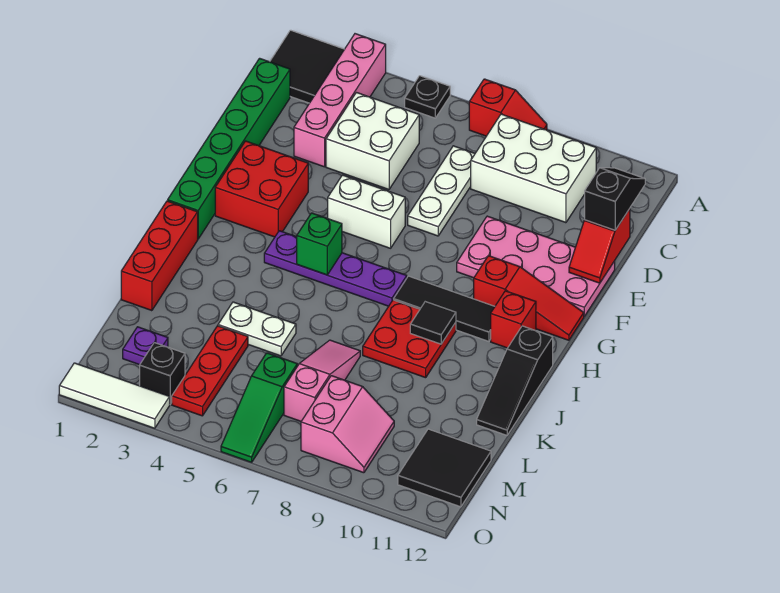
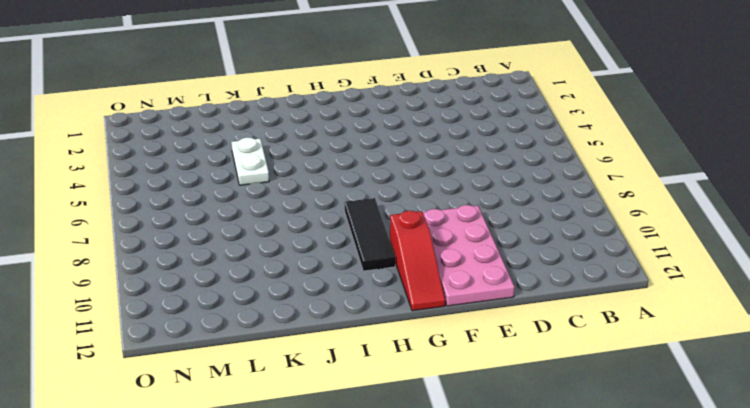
none -> black 2x2 tile [270,30,344,103]
none -> pink 1x4 brick [294,34,386,167]
none -> black 1x1 plate [405,76,450,118]
none -> red 1x2 slope [469,79,547,136]

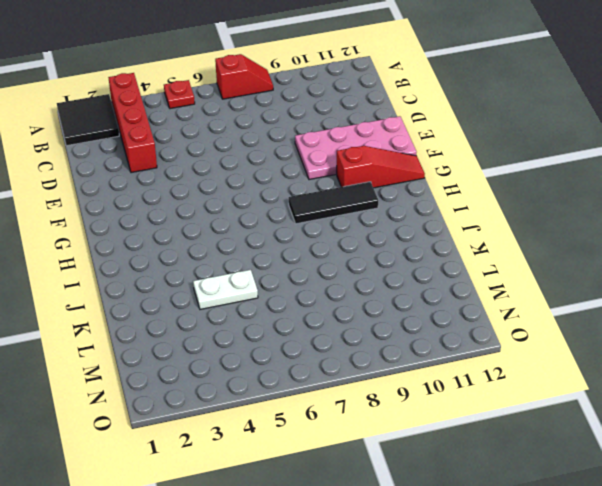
red 1x4 brick [108,73,157,173] -> pink 1x4 brick [294,34,386,167]
red 1x1 plate [164,80,195,109] -> black 1x1 plate [405,76,450,118]
none -> white 2x3 brick [471,114,596,223]
none -> green 1x6 brick [168,58,290,239]
none -> white 2x2 brick [326,93,419,189]
none -> white 1x3 plate [408,146,475,236]

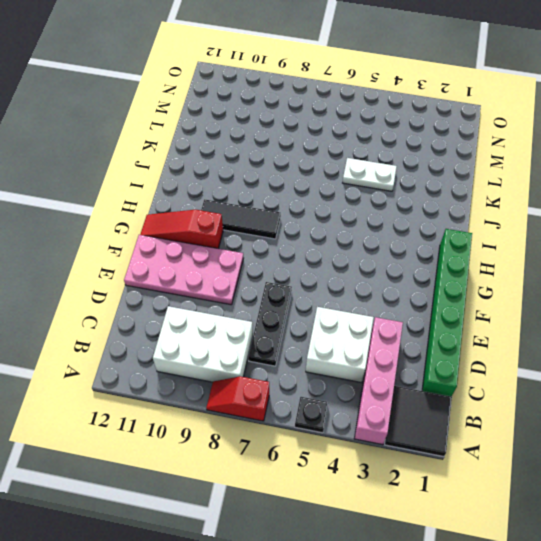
black 1x3 plate [248,282,292,366] -> white 1x3 plate [408,146,475,236]
none -> red 2x2 brick [215,141,308,237]
none -> white 1x2 brick [328,175,405,248]
none -> purple 1x4 plate [264,231,407,306]
none -> red 1x1 brick [491,291,536,348]

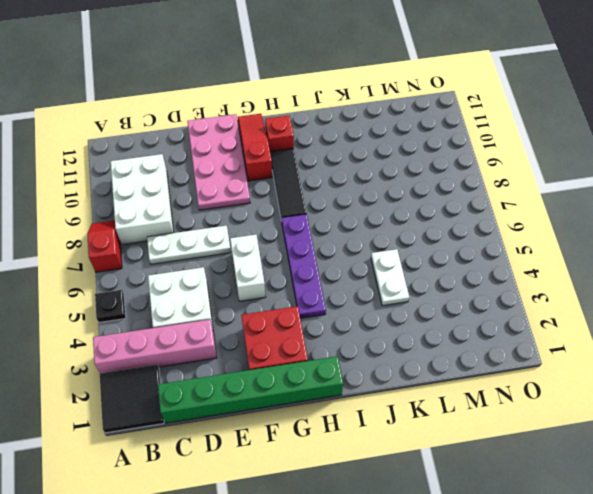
none -> red 1x3 brick [121,201,198,311]
none -> red 2x2 plate [363,300,456,378]
none -> black 1x3 slope [477,326,553,435]
none -> pink 1x3 slope [284,340,360,421]

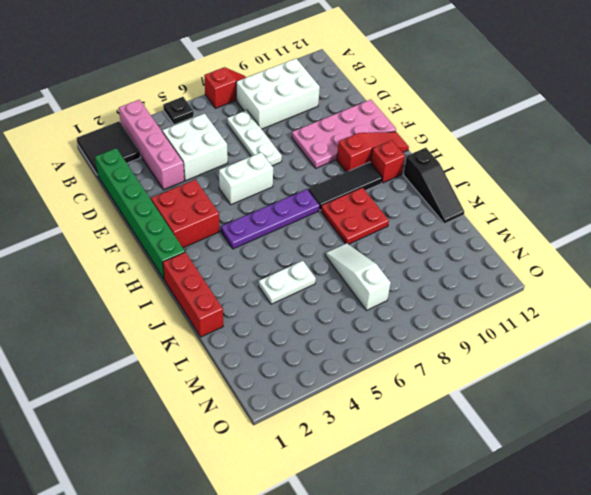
white 1x3 slope [326,243,391,310] -> pink 1x3 slope [284,340,360,421]
none -> red 1x3 plate [172,326,248,416]
none -> purple 1x1 plate [123,327,168,365]
none -> green 1x3 slope [221,353,297,462]
none -> pink 2x2 slope [301,376,394,473]

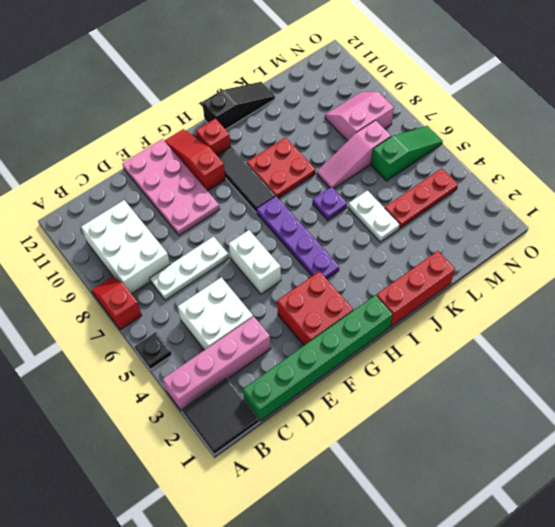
purple 1x1 plate [313,187,347,220] -> purple 1x1 plate moved to [123,327,168,365]
none -> black 2x2 tile [398,429,491,507]
none -> black 1x1 brick [140,343,185,404]
none -> white 1x3 tile [59,363,170,428]
none -> red 1x2 slope [569,209,630,283]

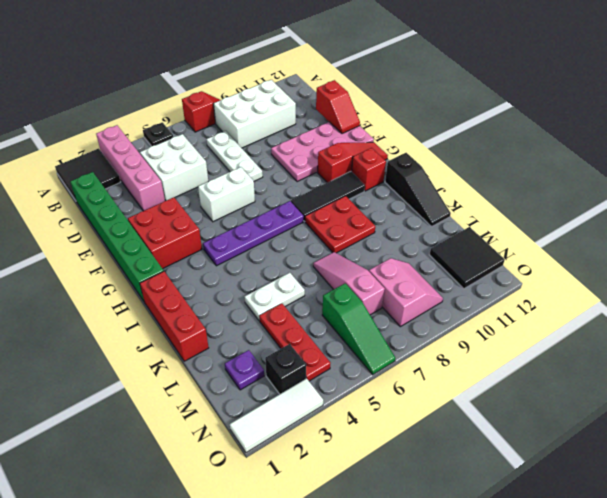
none -> green 1x1 brick [297,213,342,275]
none -> black 1x1 tile [410,302,456,344]
none -> black 1x2 slope [585,168,645,230]

